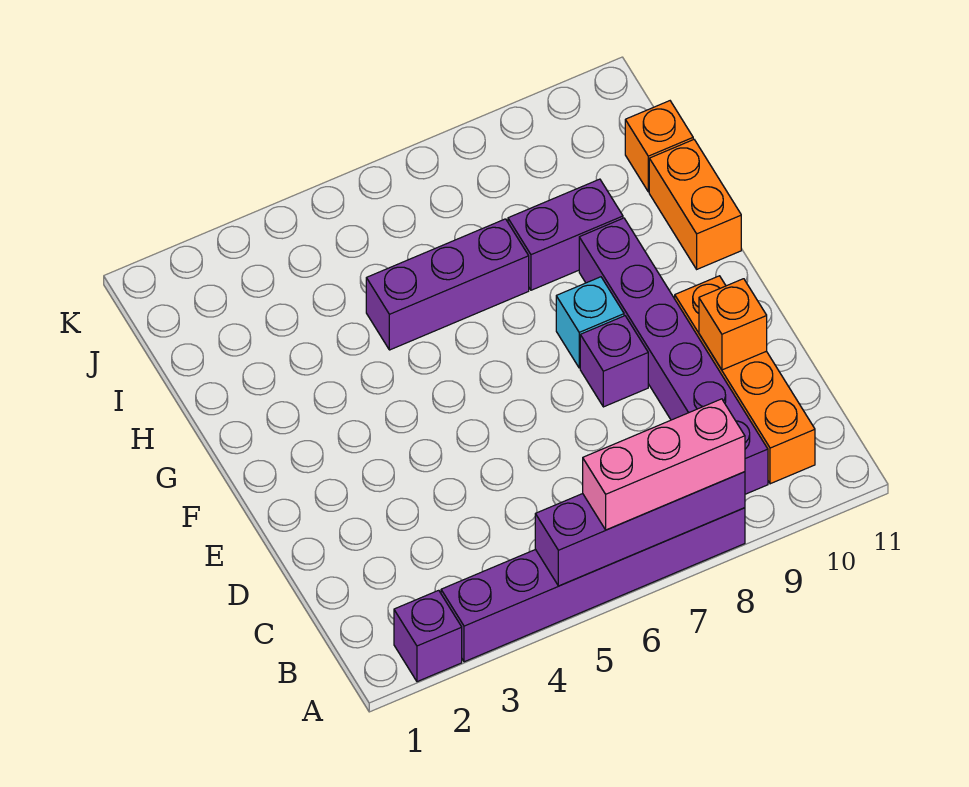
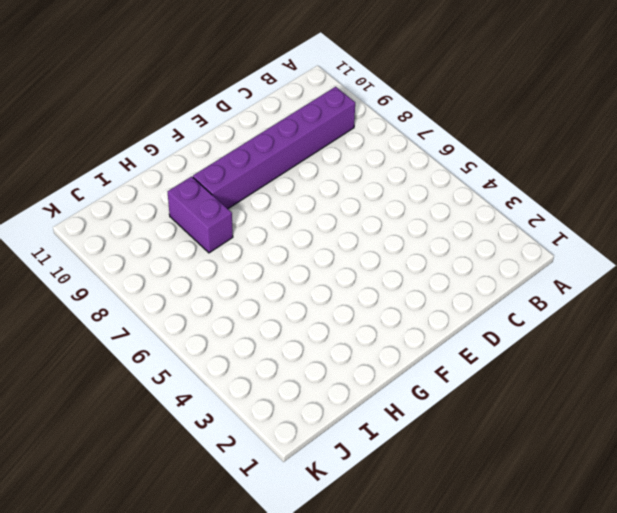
none -> purple 1x1 brick [394,590,462,682]
none -> purple 1x6 brick [441,508,745,662]
none -> orange 1x4 brick [675,276,815,484]

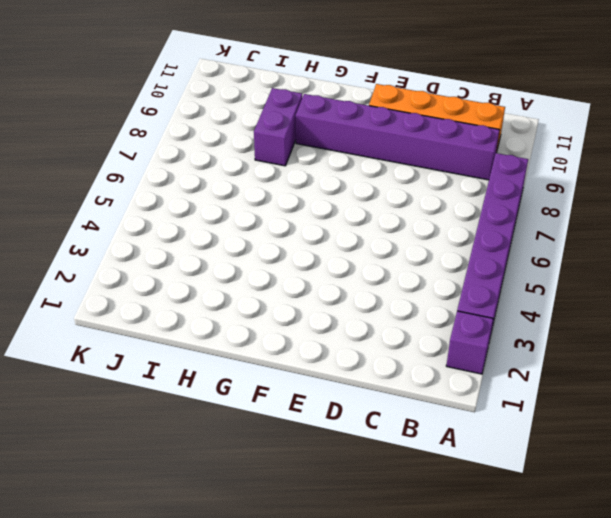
none -> purple 1x1 brick [580,316,648,407]
none -> cyan 1x1 brick [556,277,624,368]
none -> orange 1x2 brick [649,139,741,269]

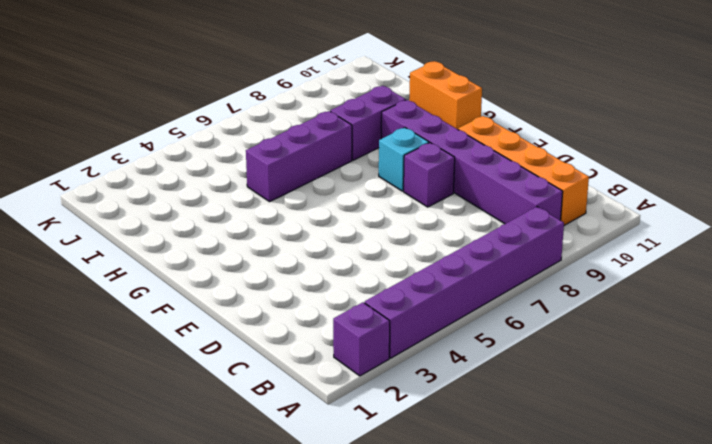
none -> orange 1x1 brick [625,101,693,192]
none -> purple 1x4 brick [535,472,745,586]
none -> orange 1x1 brick [699,279,767,370]

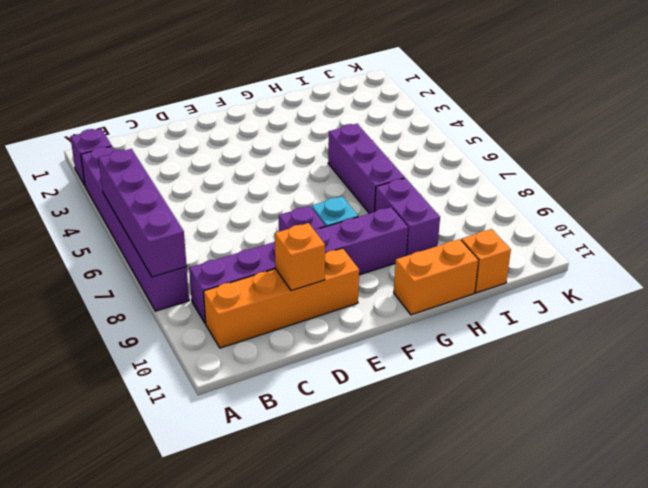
none -> pink 1x3 brick [583,399,745,530]

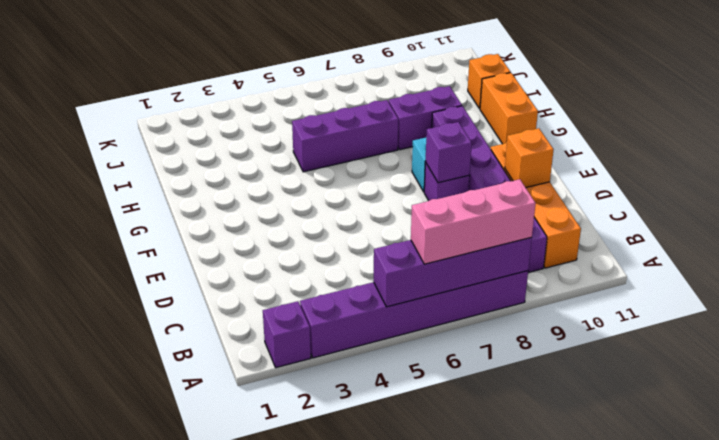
purple 1x1 brick [425,122,472,183] -> none

